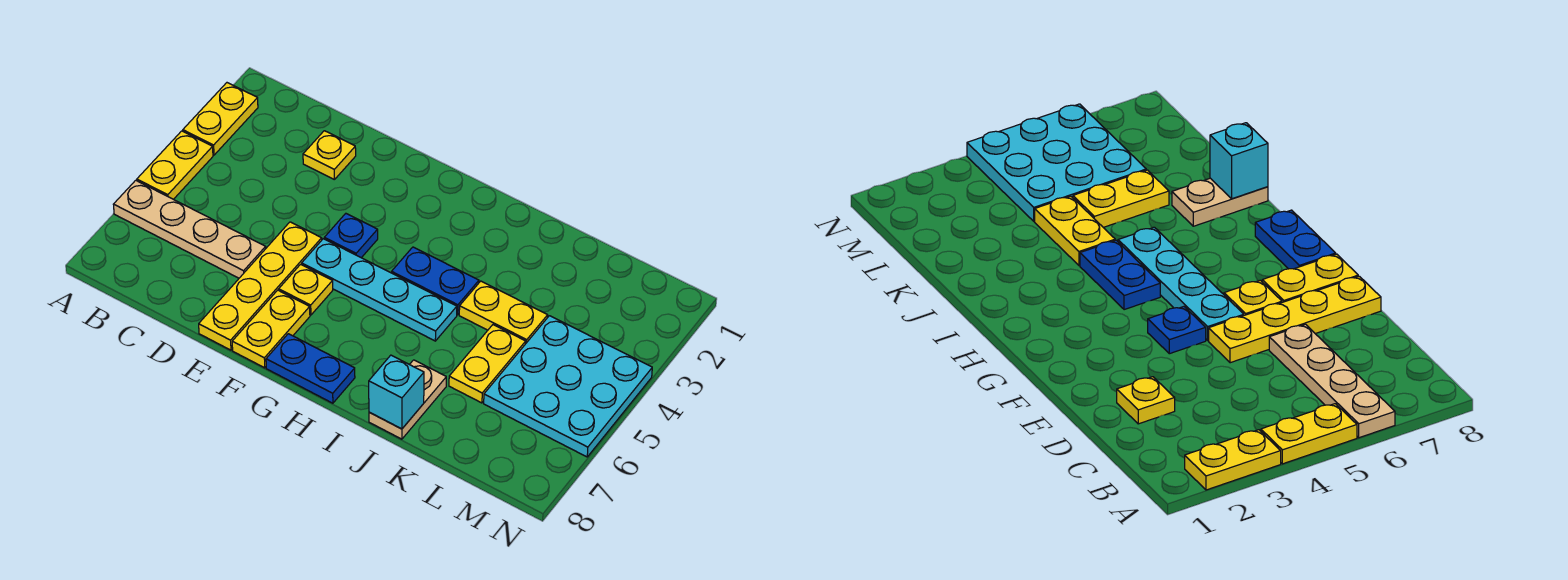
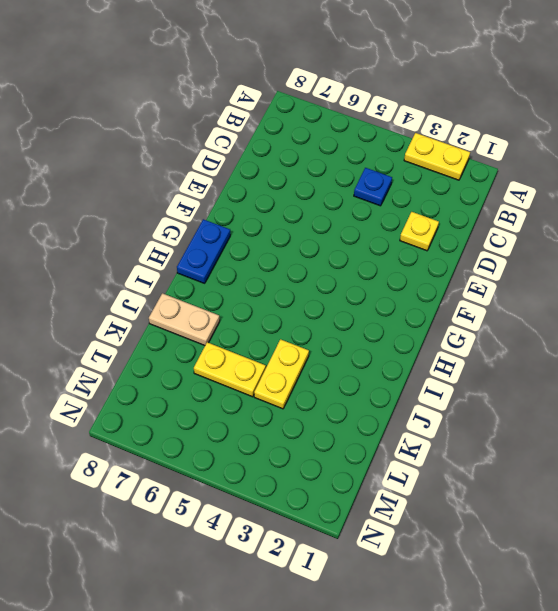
blue 1x1 plate [354,168,392,206] -> blue 1x1 plate moved to [324,214,378,258]
none -> yellow 1x2 plate [137,131,213,199]
none -> tan 1x4 plate [113,180,266,278]
none -> yellow 1x4 plate [199,222,322,350]

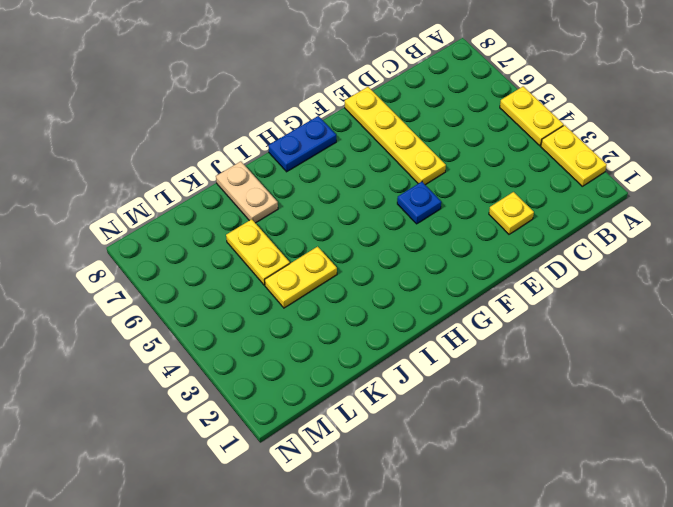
none -> tan 1x4 plate [113,180,266,278]
none -> cyan 1x4 plate [302,239,457,341]
none -> yellow 1x1 plate [279,264,333,315]

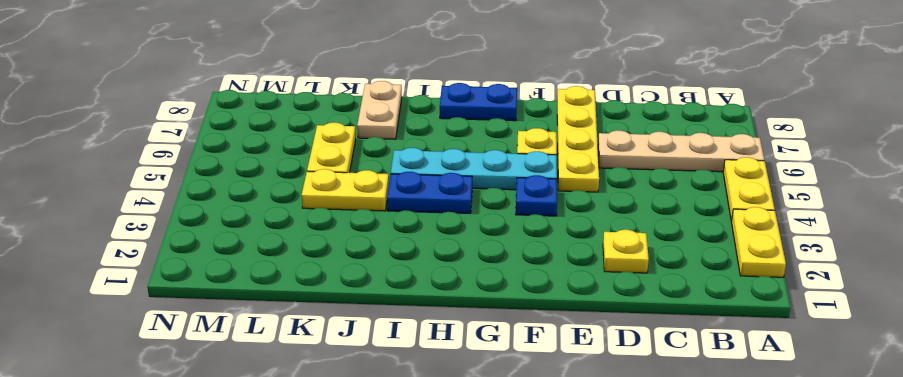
none -> yellow 1x2 plate [232,290,310,368]
none -> cyan 3x3 plate [484,316,652,457]
none -> cyan 1x1 brick [369,355,424,429]

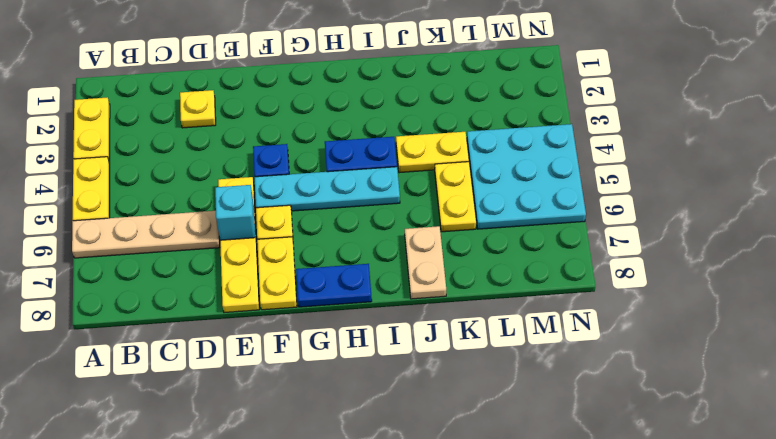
cyan 1x1 brick [215,185,255,240] -> cyan 1x1 brick moved to [369,355,424,429]

